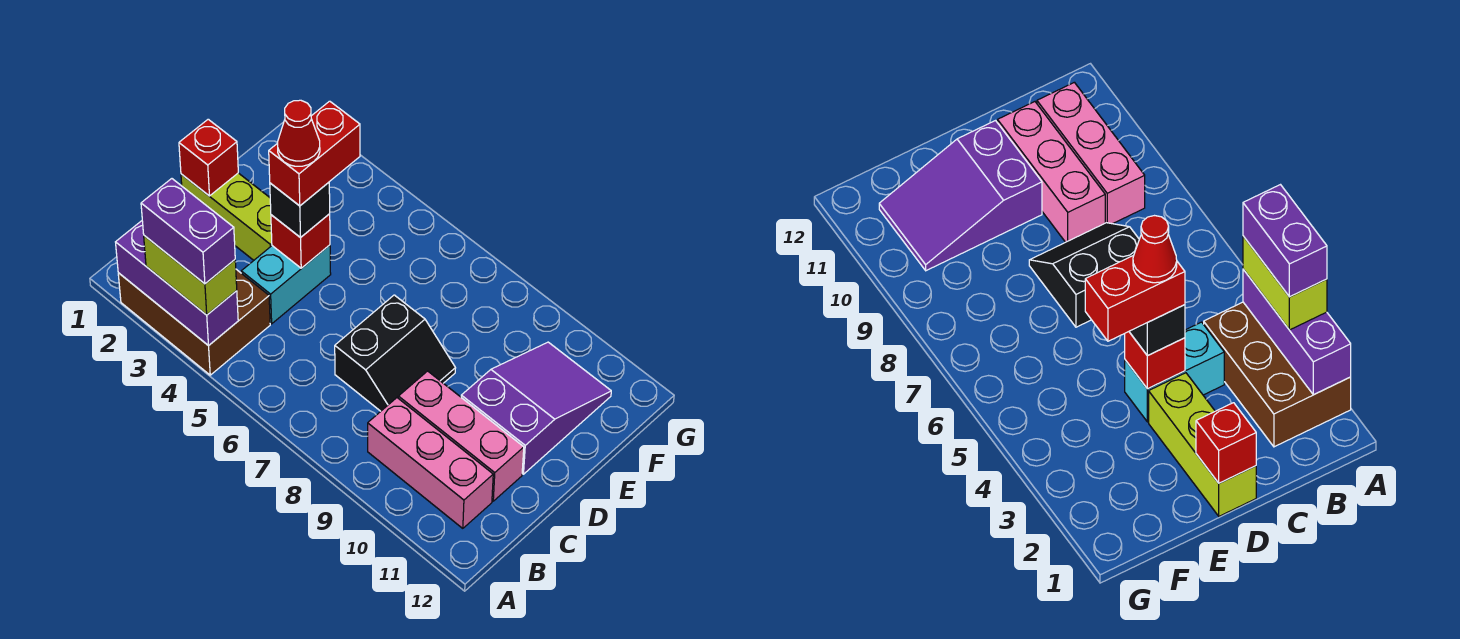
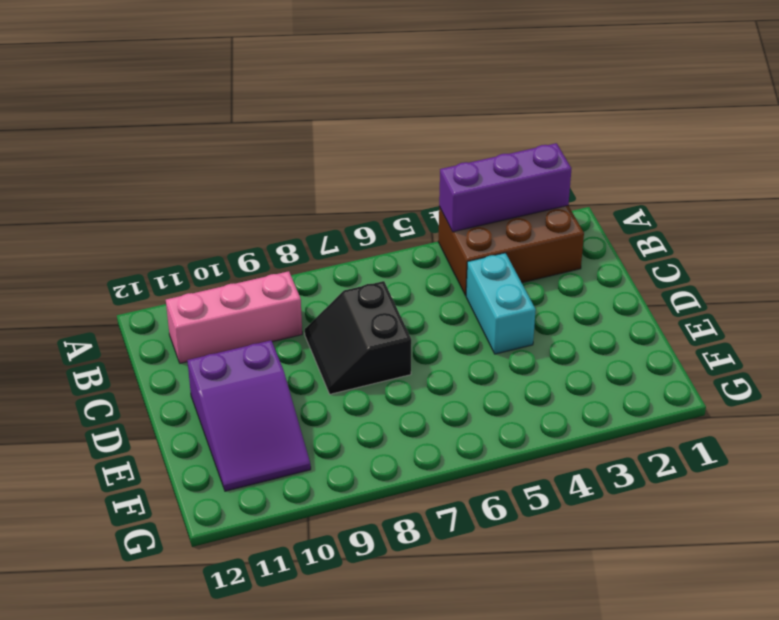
none -> pink 1x3 brick [398,371,524,501]
none -> lime 1x3 brick [181,173,272,260]
none -> red 1x1 brick [179,119,238,196]

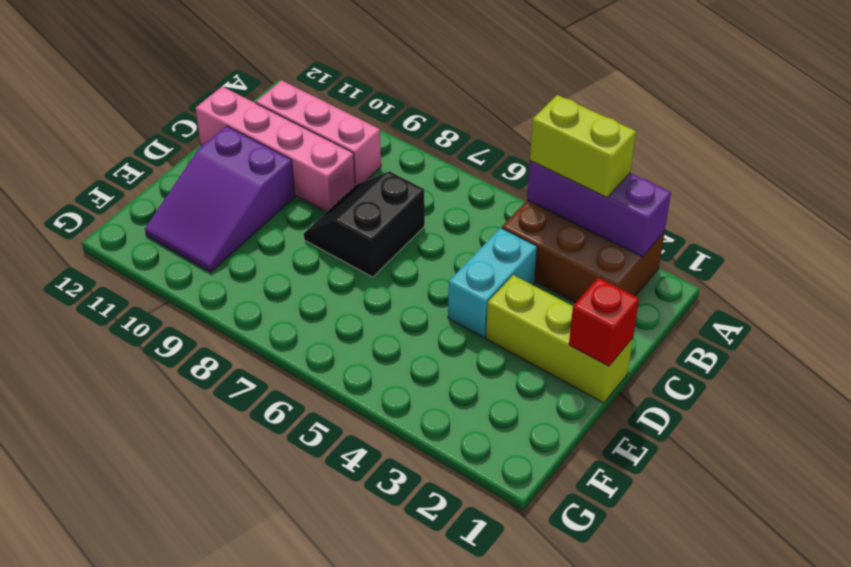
pink 1x4 brick [196,86,355,212] -> pink 1x3 brick [398,371,524,501]
none -> red 1x1 brick [271,214,330,268]
none -> black 1x1 brick [270,182,330,238]
none -> purple 1x2 brick [141,179,235,284]

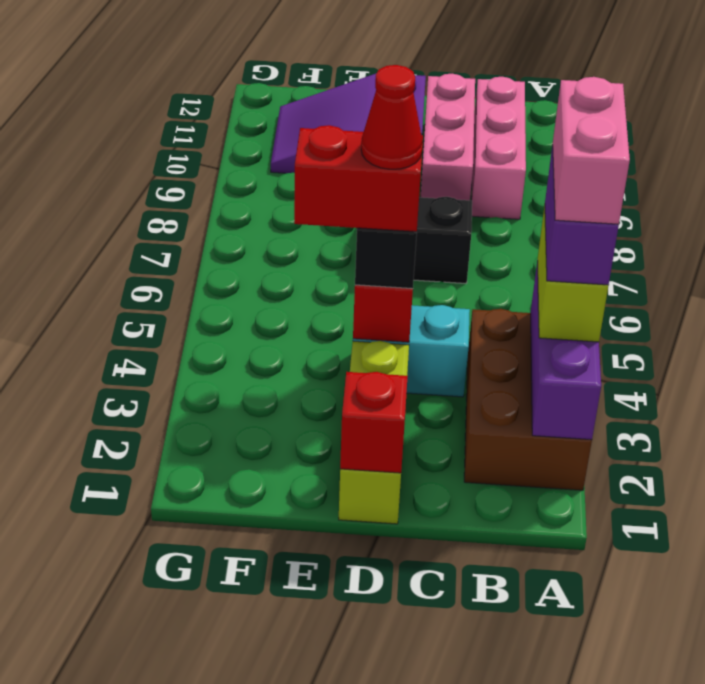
pink 1x2 brick [553,77,630,224] -> none

